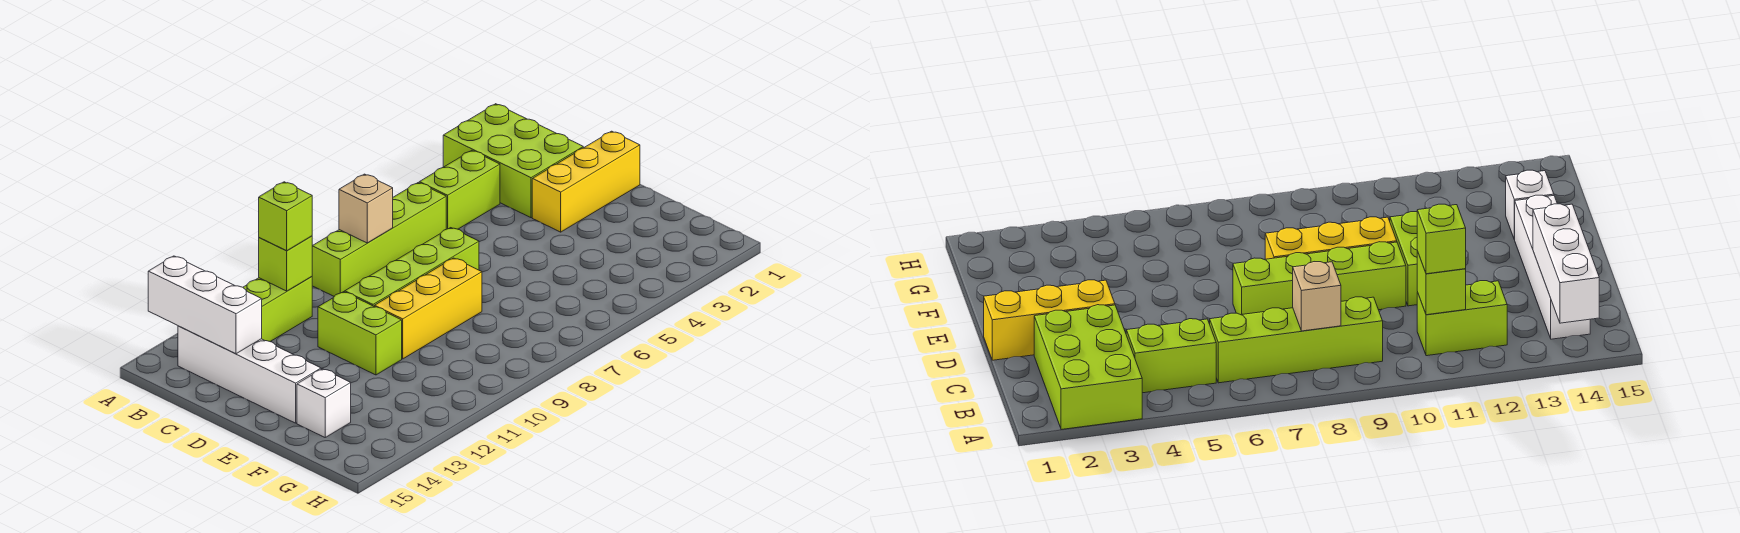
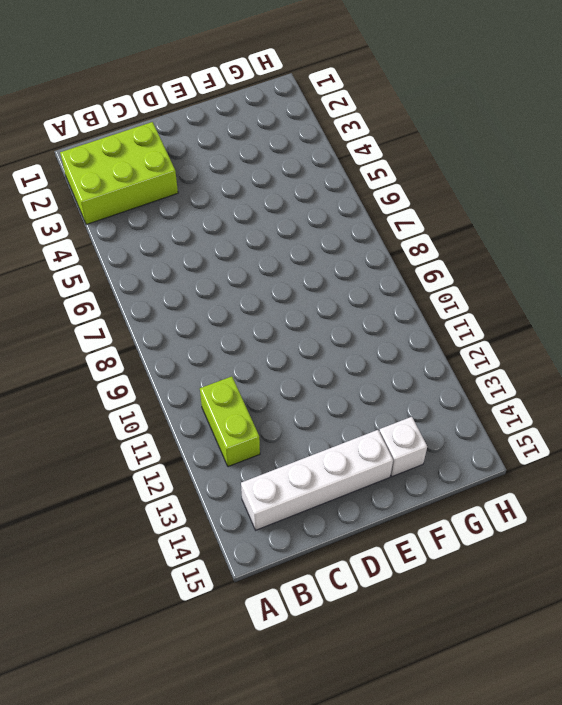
none -> lime 1x2 brick [419,150,500,229]
none -> lime 1x4 brick [312,183,446,296]
none -> yellow 1x3 brick [532,131,640,232]

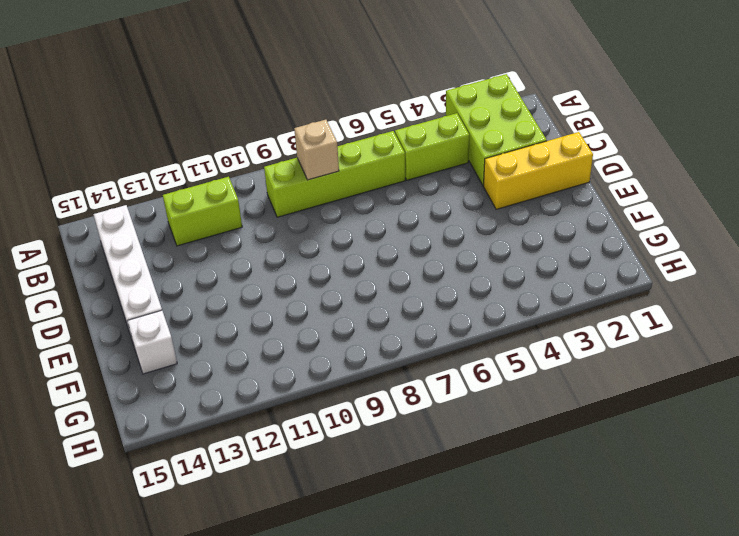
none -> lime 1x4 brick [345,228,479,307]
none -> lime 1x2 brick [318,292,402,375]
none -> yellow 1x3 brick [375,258,482,359]

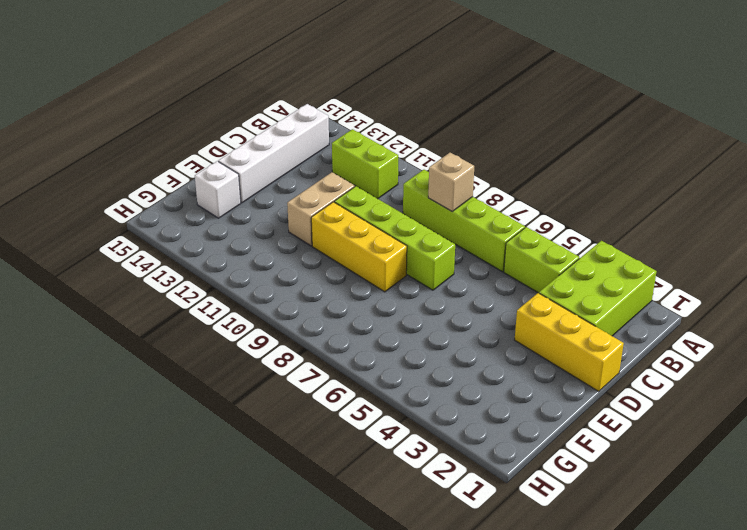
tan 1x2 brick [287,172,355,246] -> lime 1x2 brick [318,292,402,375]
none -> white 1x3 brick [148,256,262,354]
none -> lime 1x1 brick [259,236,312,291]
none -> lime 1x1 brick [259,182,312,251]

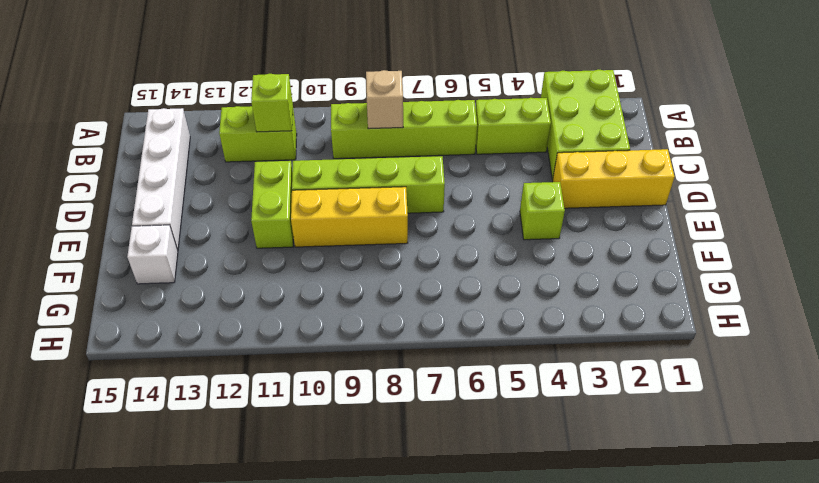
lime 1x1 brick [520,182,565,240] -> lime 1x1 brick moved to [259,182,312,251]
none -> white 1x3 brick [148,256,262,354]

